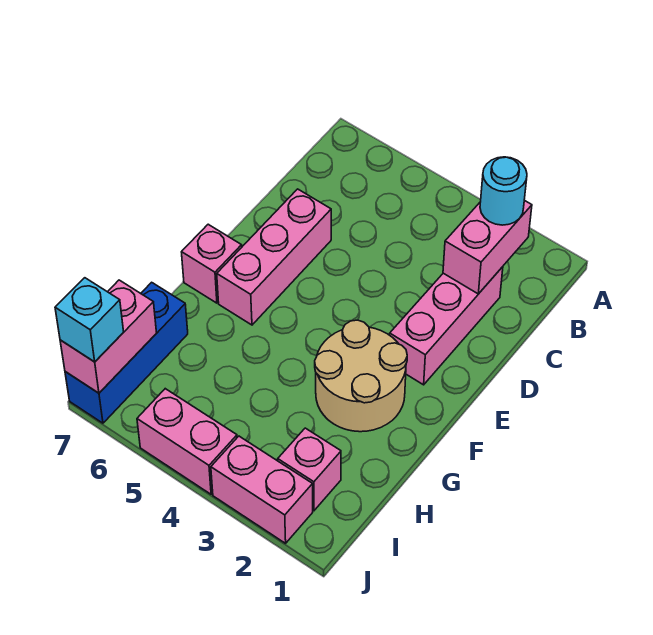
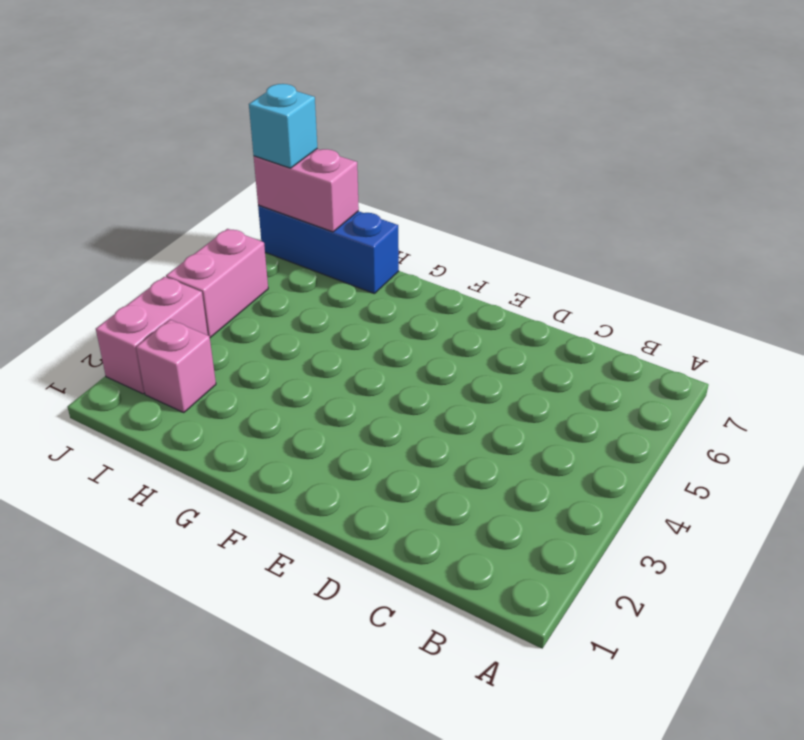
none -> pink 1x3 brick [390,267,503,385]
none -> pink 1x3 brick [217,189,331,325]
none -> tan 2x2 round brick [315,320,407,432]

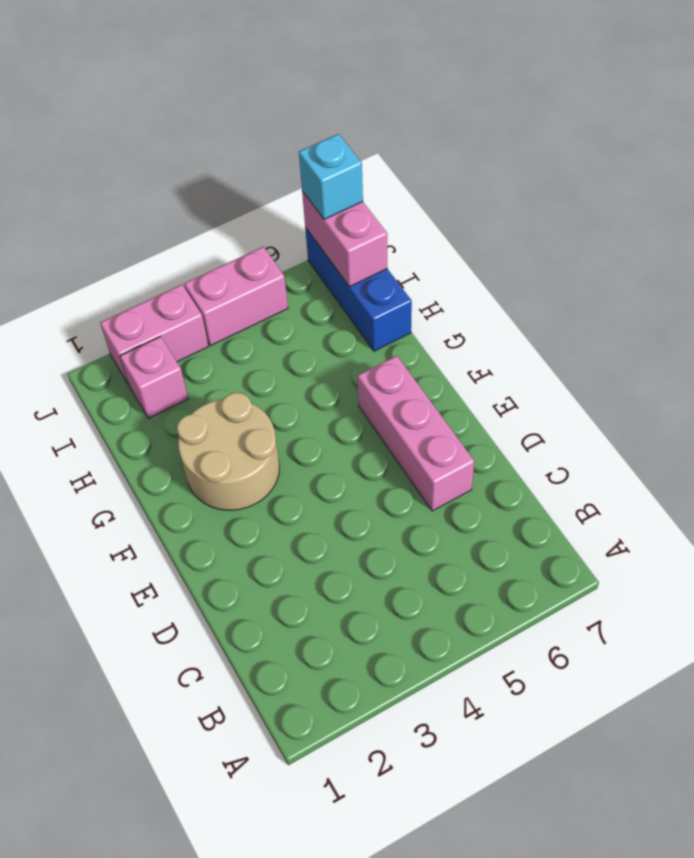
none -> pink 1x3 brick [390,267,503,385]
none -> pink 1x1 brick [182,224,242,303]
none -> pink 1x2 brick [443,200,532,294]

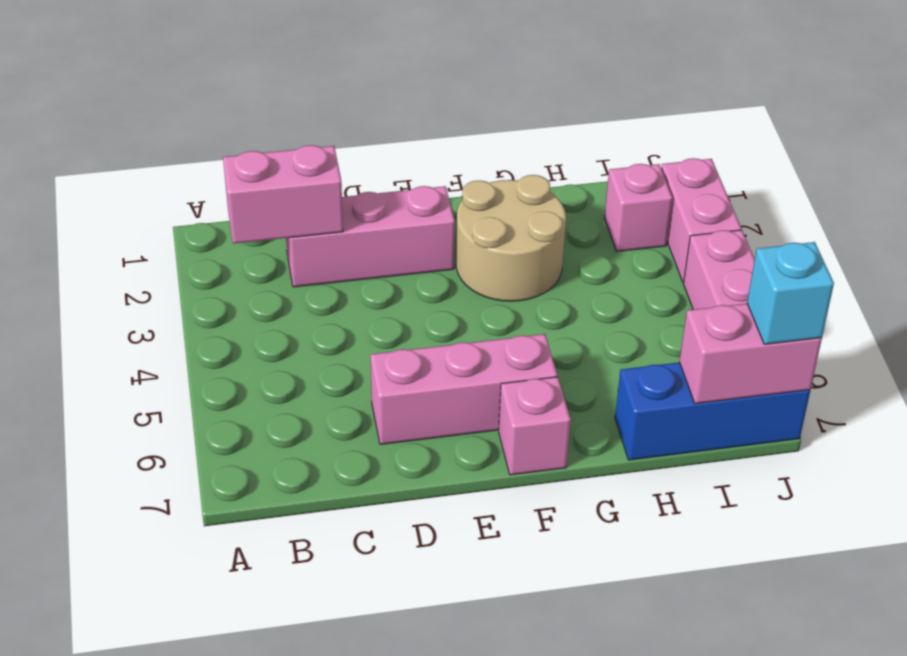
none -> cyan 1x1 round brick [480,157,527,225]

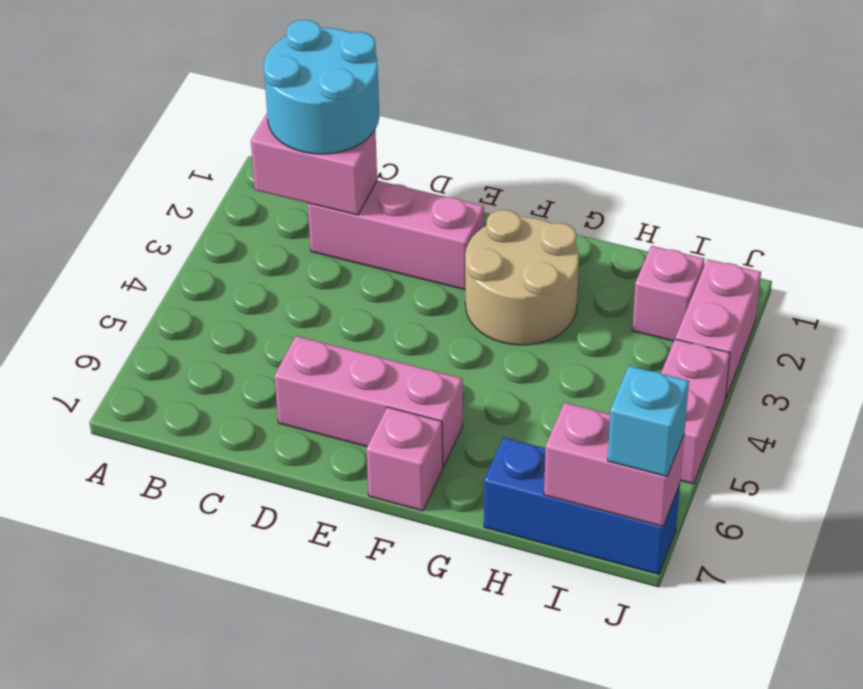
cyan 2x2 round brick [264,20,379,154] -> cyan 1x1 round brick [480,157,527,225]

